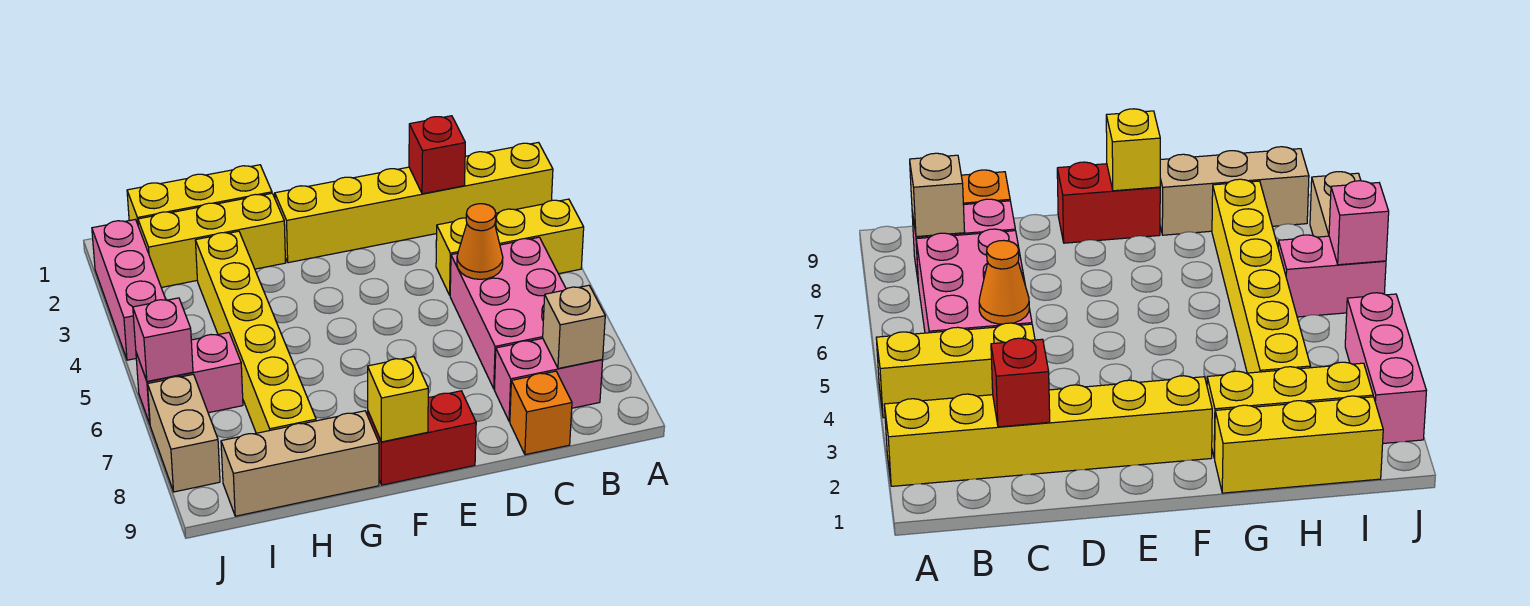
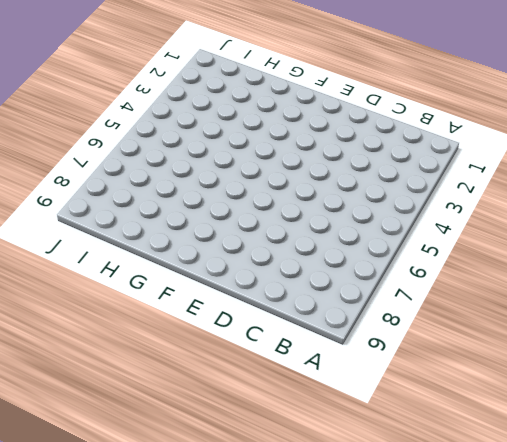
none -> yellow 1x6 brick [275,142,553,263]
none -> yellow 1x3 brick [436,199,584,295]
none -> pink 2x3 brick [450,237,566,389]

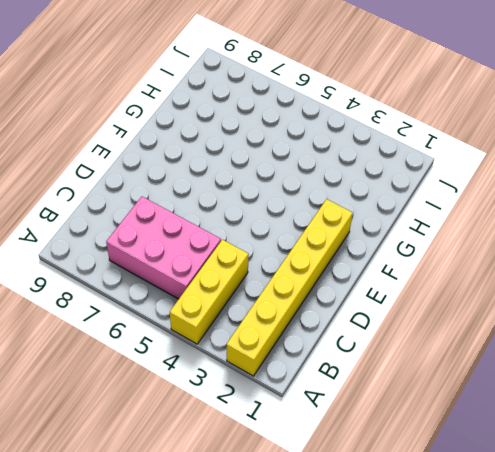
none -> pink 1x2 brick [494,338,603,421]
none -> orange 1x1 brick [510,371,572,455]
none -> red 1x2 brick [368,391,476,485]

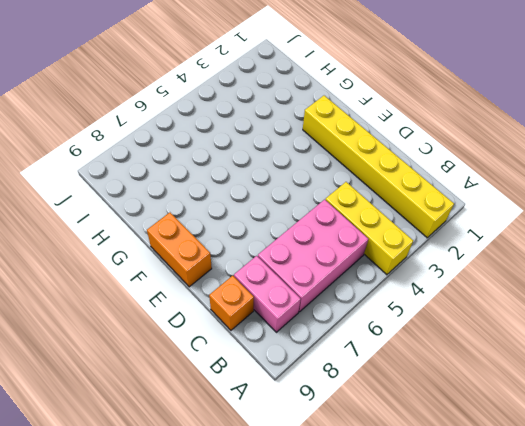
orange 1x2 brick [147,213,212,287] -> red 1x2 brick [368,391,476,485]
none -> yellow 1x3 brick [127,165,272,224]
none -> yellow 1x3 brick [138,193,286,288]
none -> tan 1x3 brick [221,411,379,516]

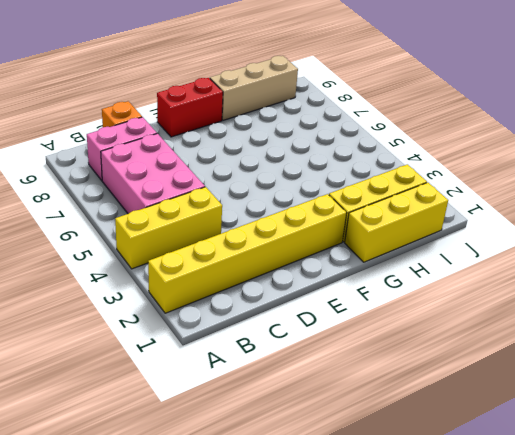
none -> yellow 1x6 brick [195,231,316,433]
none -> pink 1x2 brick [136,333,243,424]
none -> pink 1x3 brick [92,219,166,360]

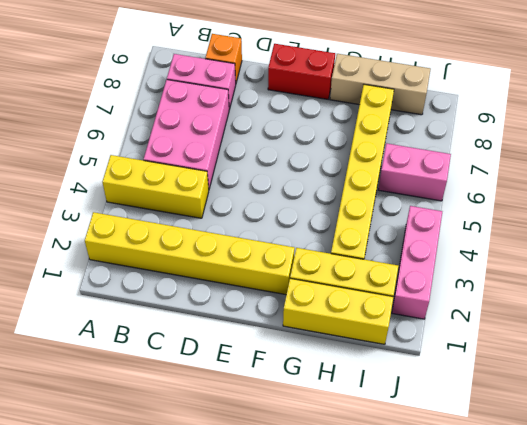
none -> tan 1x2 brick [148,374,220,492]
none -> tan 1x1 brick [543,285,605,369]
none -> red 1x1 brick [409,116,465,194]

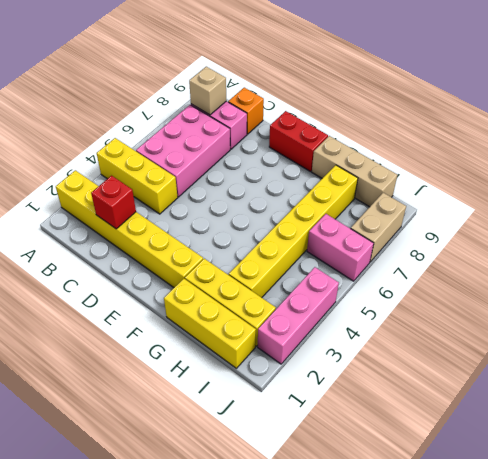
none -> orange 1x1 cone [457,204,503,279]
none -> yellow 1x1 brick [368,357,428,442]
none -> pink 1x1 brick [133,298,193,381]

